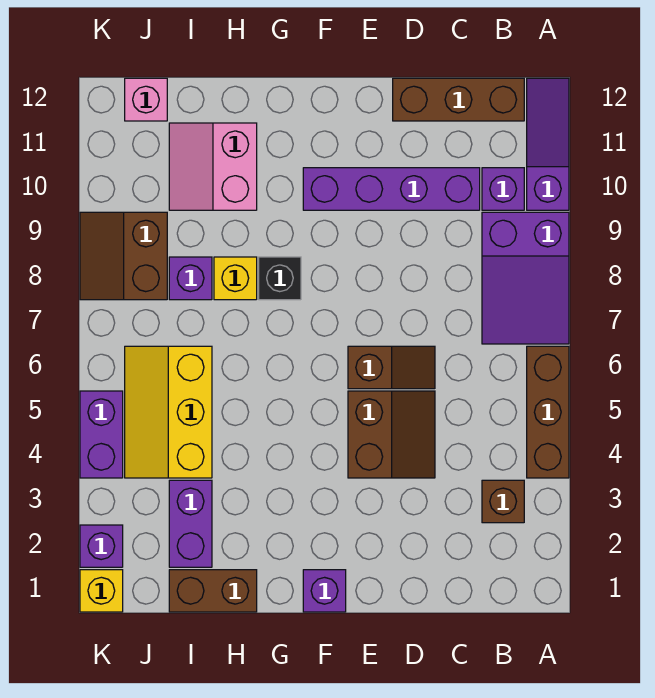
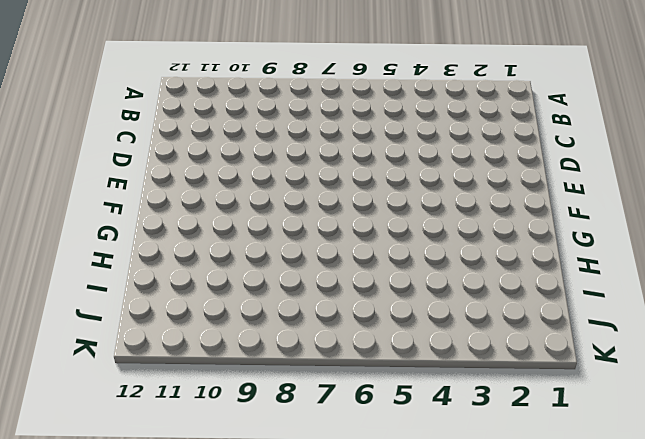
none -> brown 1x3 brick [527,346,569,478]
none -> purple 2x3 slope [482,212,569,344]
none -> purple 1x3 slope [527,78,569,210]

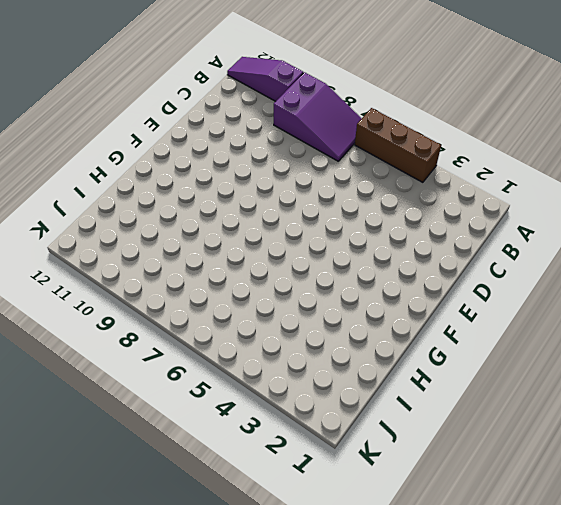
none -> brown 1x1 brick [482,480,524,523]
none -> purple 1x1 brick [482,168,524,210]
none -> brown 1x3 brick [393,78,524,121]

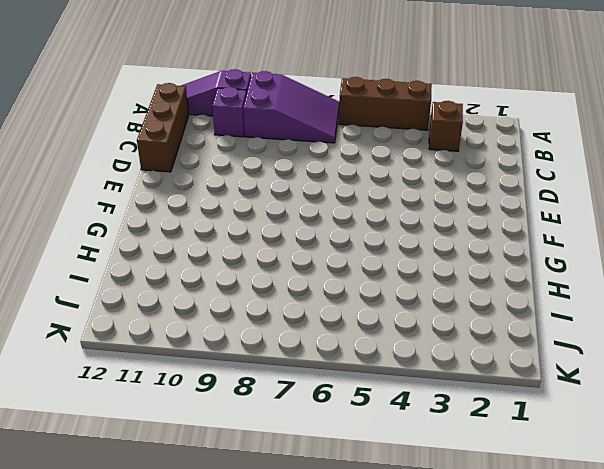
none -> purple 1x4 brick [303,168,480,210]
none -> brown 2x2 slope [348,391,435,478]
none -> brown 1x2 slope [348,346,435,389]

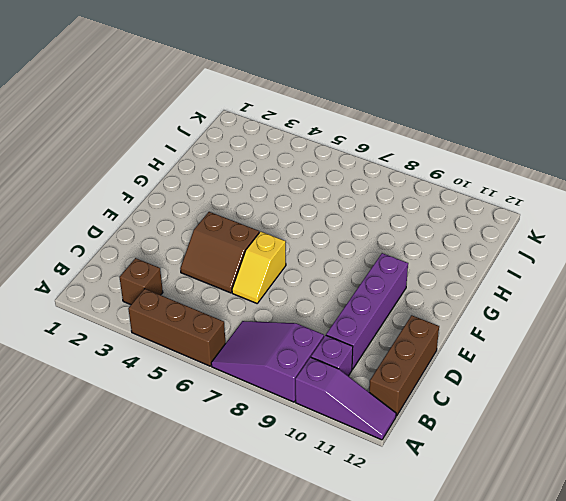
yellow 1x2 slope [232,231,286,303] -> brown 1x2 slope [348,346,435,389]
none -> purple 1x1 brick [303,570,346,612]
none -> black 1x1 brick [259,257,301,300]
none -> brown 1x2 brick [169,570,257,612]

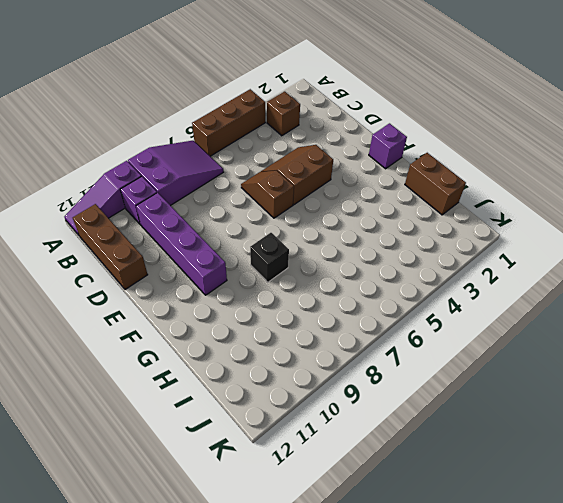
none -> yellow 1x1 brick [214,257,257,300]
none -> pink 2x2 slope [169,123,257,210]
none -> purple 1x2 brick [169,480,212,567]

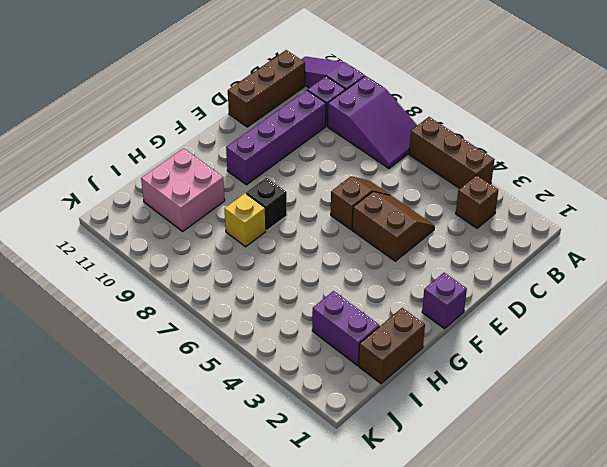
pink 2x2 brick [141,148,225,231] -> pink 2x2 slope [169,123,257,210]
none -> yellow 2x3 slope [125,346,212,478]
none -> purple 1x1 brick [169,257,212,300]
none -> brown 2x2 slope [80,212,167,300]

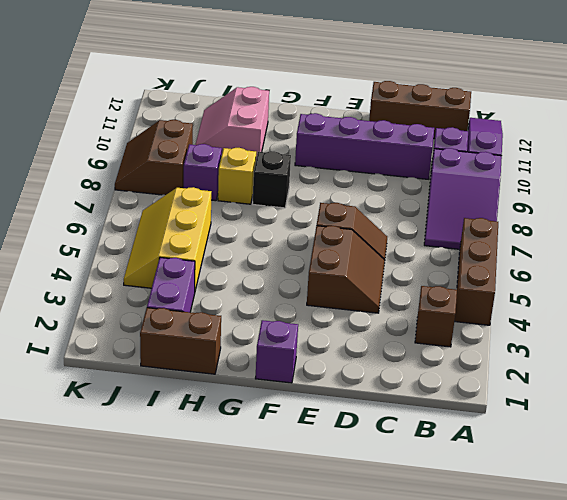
none -> pink 1x1 brick [125,78,167,121]
none -> yellow 1x1 brick [80,570,123,612]
none -> purple 1x1 brick [80,525,123,567]

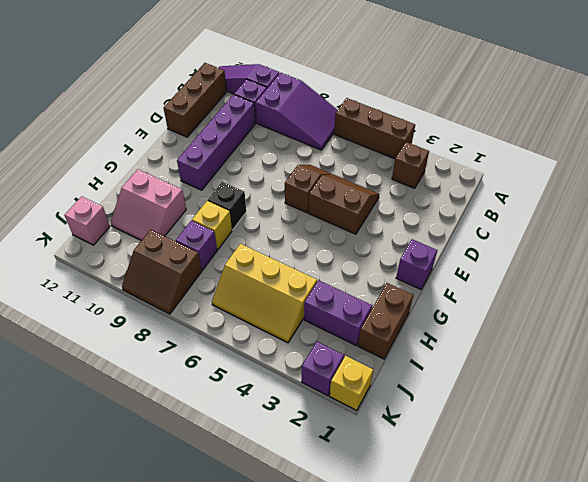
none -> purple 1x2 brick [80,391,123,478]

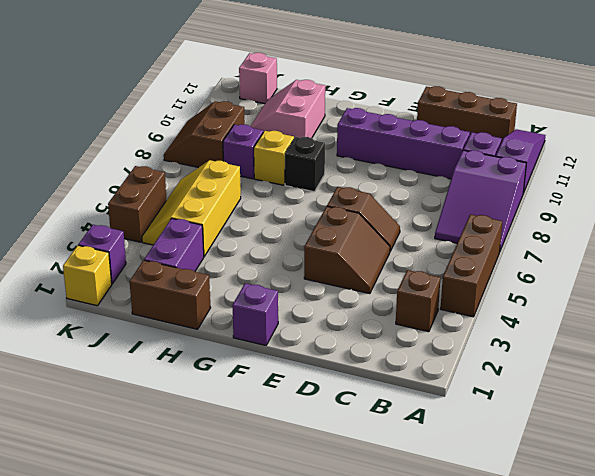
brown 1x2 brick [108,166,167,242] -> purple 1x2 brick [80,391,123,478]

